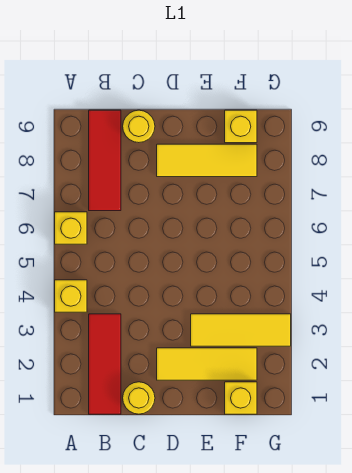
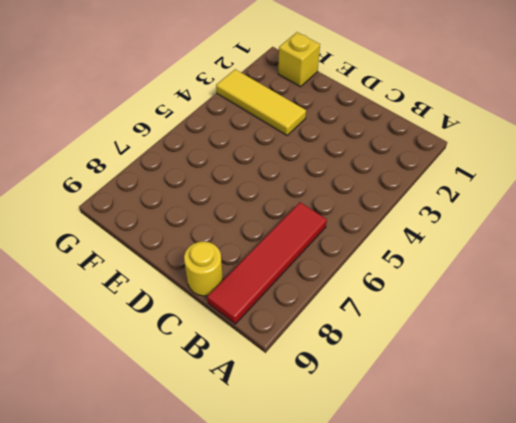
red 1x4 tile [207,202,327,324] -> red 1x3 tile [89,110,121,211]
none -> yellow 1x1 brick [55,280,87,312]
none -> yellow 1x1 brick [55,212,87,244]

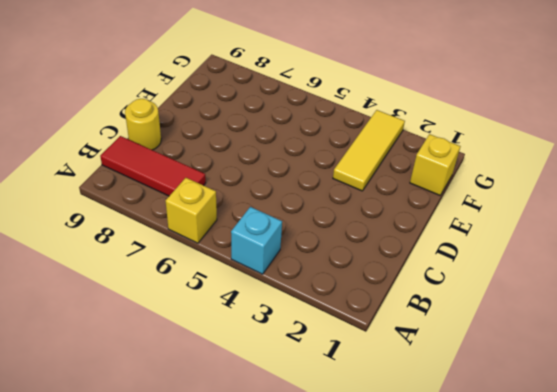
cyan 1x1 brick [231,207,282,274] -> yellow 1x1 brick [55,280,87,312]
none -> red 1x3 tile [89,314,121,414]
none -> yellow 1x1 round brick [123,382,155,414]

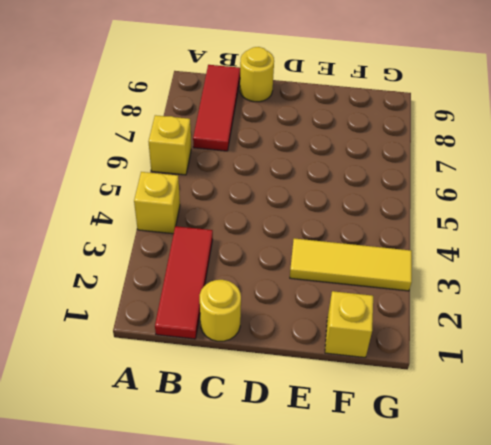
none -> yellow 1x3 tile [157,348,257,380]
none -> yellow 1x3 tile [157,144,257,177]

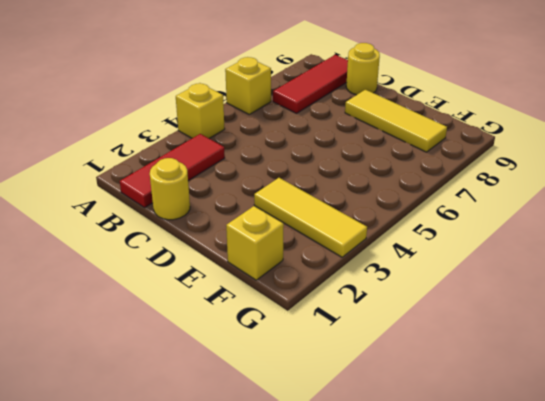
none -> yellow 1x3 tile [157,348,257,380]
none -> yellow 1x1 brick [225,110,257,143]

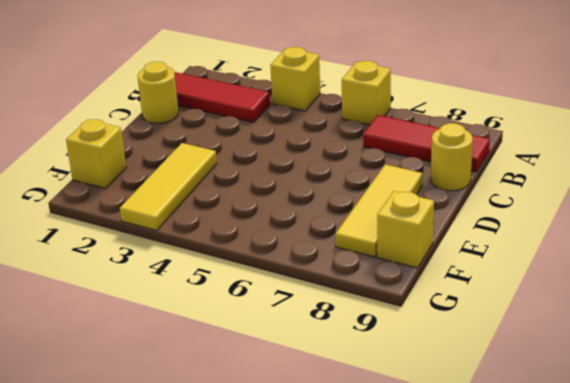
none -> yellow 1x3 tile [157,348,257,380]

